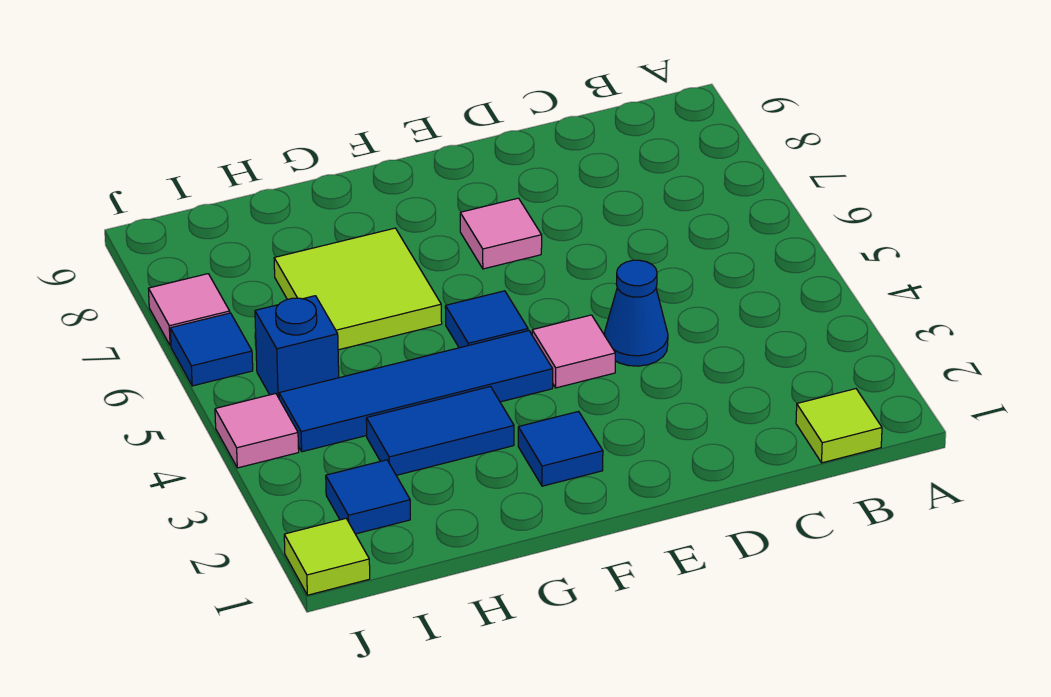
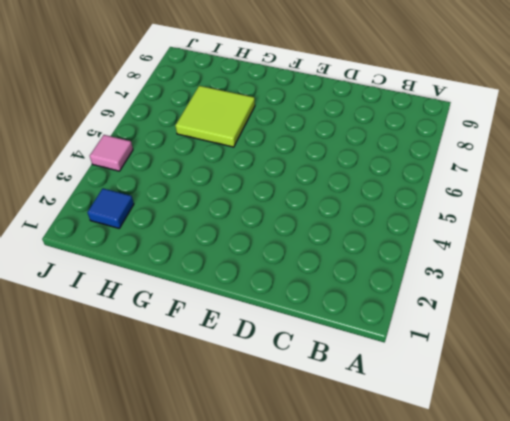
none -> lime 1x1 tile [796,389,882,463]
none -> blue 1x1 cone [604,260,668,366]
none -> pink 1x1 tile [532,315,615,388]

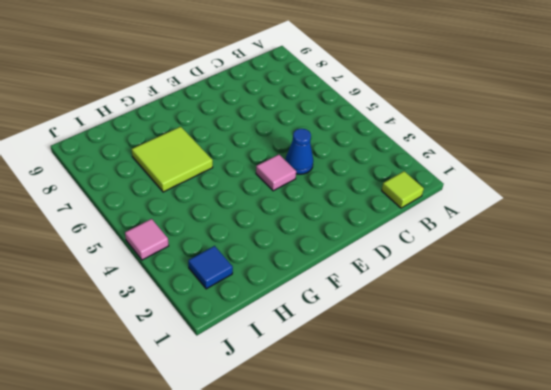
none -> pink 1x1 tile [460,198,542,269]
none -> blue 1x1 tile [518,411,603,486]
none -> blue 1x4 tile [279,331,553,452]

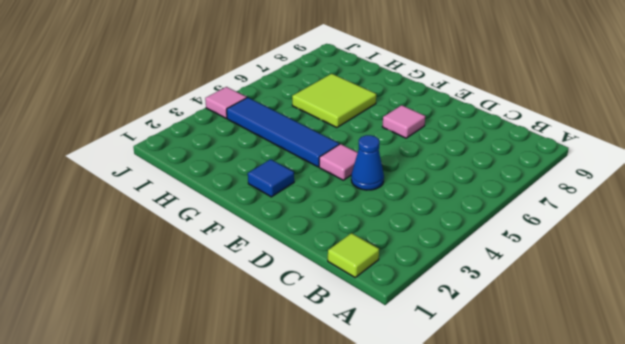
none -> blue 1x1 tile [445,291,528,348]
none -> blue 1x2 tile [366,387,514,475]
none -> blue 1x1 tile [326,460,410,534]

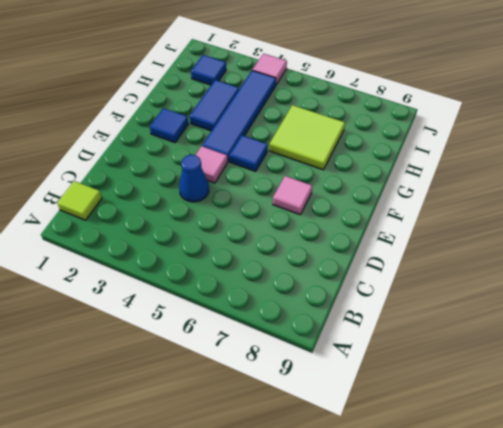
none -> blue 1x1 brick [255,296,339,398]
none -> lime 1x1 tile [284,519,370,595]
none -> blue 1x1 tile [170,313,253,386]

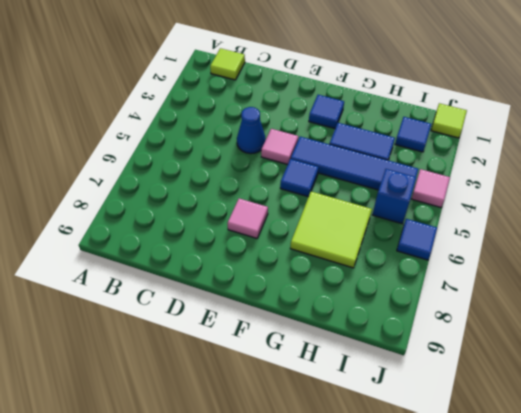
none -> pink 1x1 tile [148,274,230,346]

